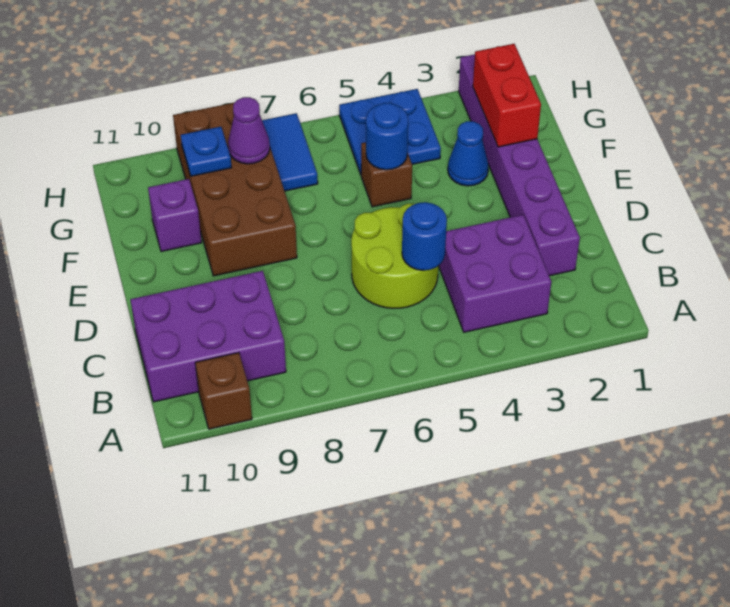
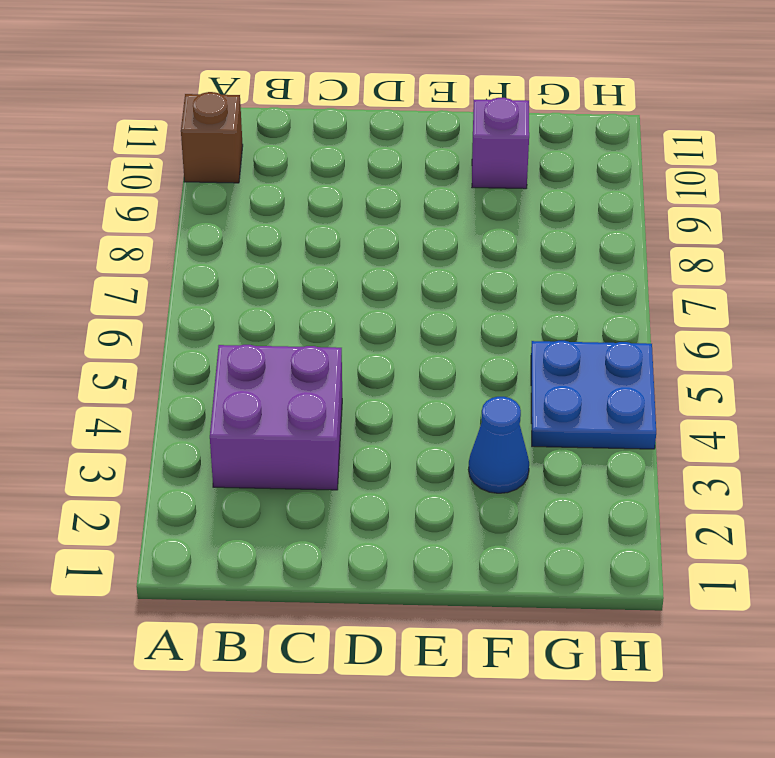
none -> purple 2x3 brick [130,271,286,402]
none -> purple 1x6 brick [459,54,580,276]
none -> lime 2x2 round brick [351,204,438,309]

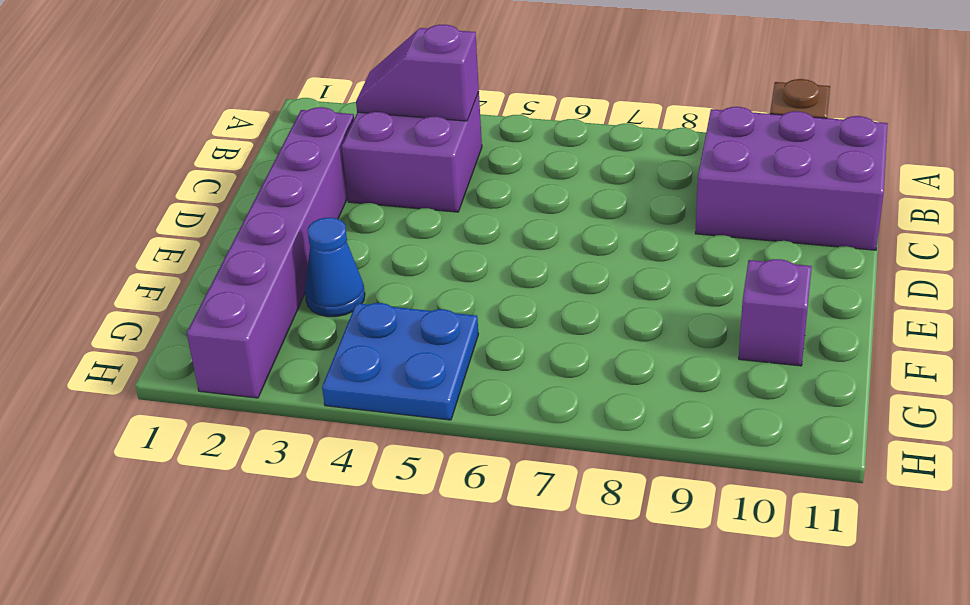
purple 1x2 slope [356,25,479,121] -> none
none -> lime 2x2 round brick [351,204,438,309]
none -> brown 2x4 brick [173,102,297,276]
none -> brown 1x1 brick [361,142,412,207]

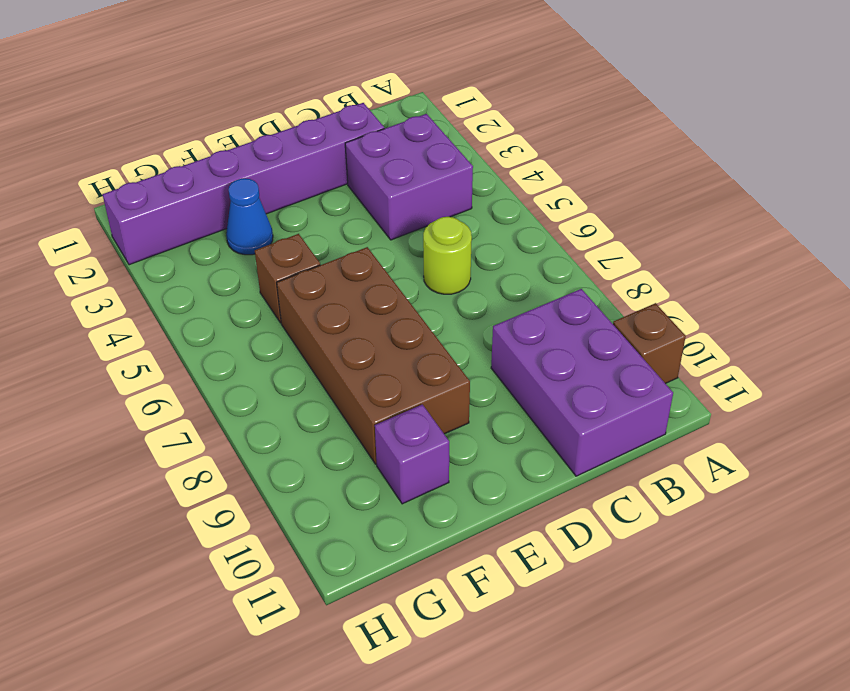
lime 1x1 round brick [423,217,472,294] -> lime 2x2 round brick [351,204,438,309]
brown 2x4 brick [277,247,470,464] -> brown 2x4 brick turned to [173,102,297,276]
none -> blue 2x2 plate [339,89,441,174]
none -> blue 1x2 tile [262,113,318,191]
none -> blue 1x1 round brick [402,202,447,270]

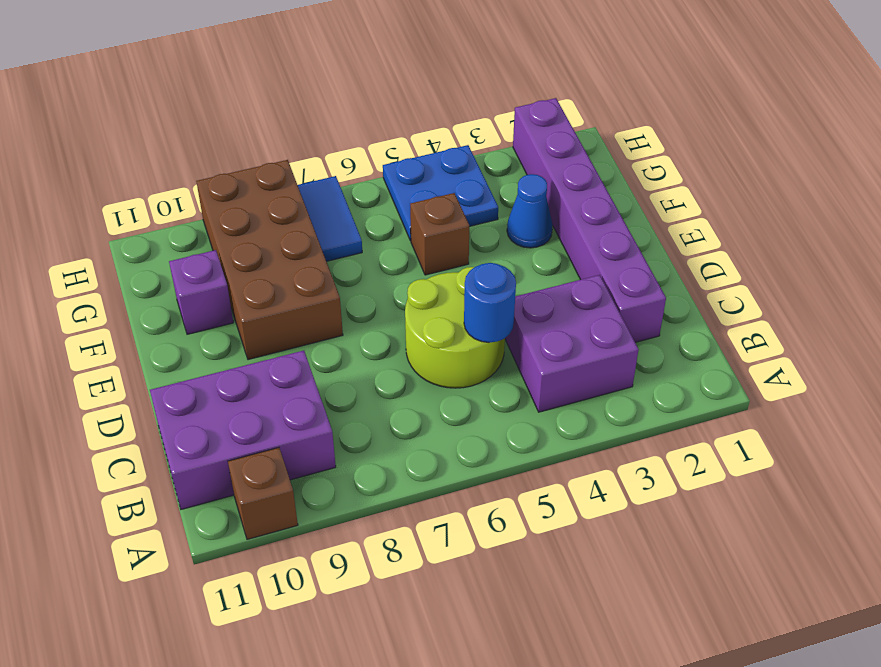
none -> red 1x2 brick [473,44,541,147]
none -> blue 1x1 round brick [366,103,408,170]
none -> purple 1x1 cone [228,97,270,164]

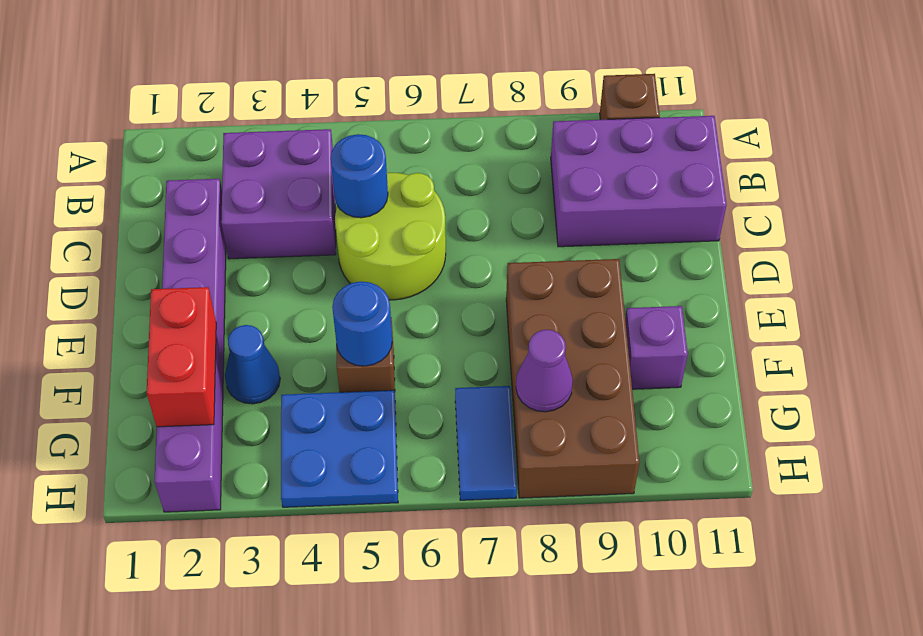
none -> blue 1x1 plate [181,127,232,176]

